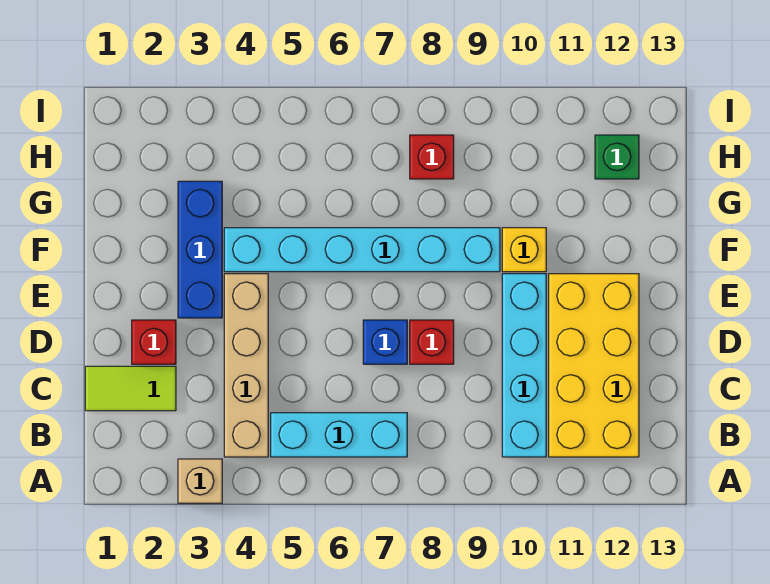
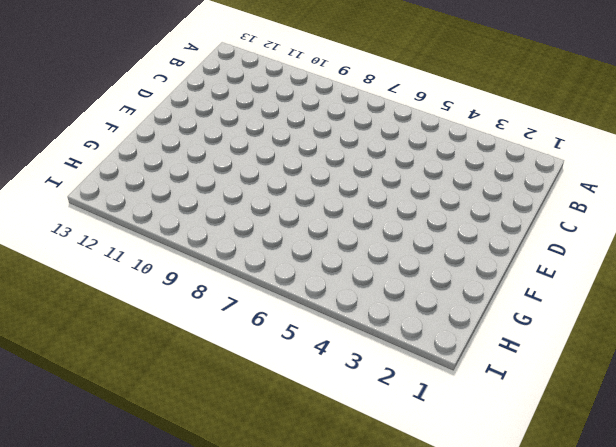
none -> tan 1x1 brick [178,459,222,503]
none -> tan 1x4 brick [224,274,268,457]
none -> cyan 1x3 brick [271,413,407,457]

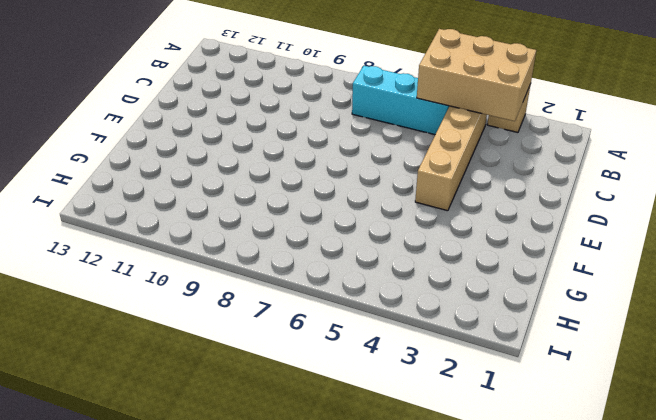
tan 2x3 brick [417,29,536,121] -> none
none -> cyan 1x4 brick [502,274,546,457]
none -> yellow 2x4 brick [549,274,639,457]
none -> lime 1x2 tile [85,366,176,411]

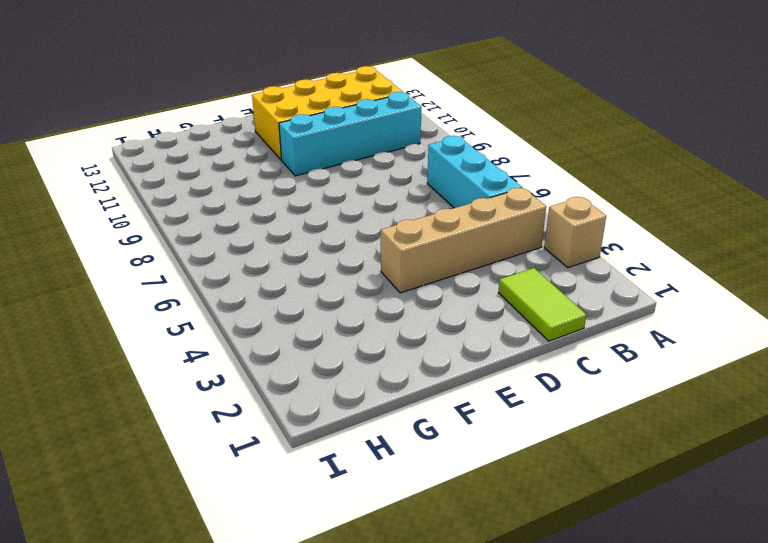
none -> red 1x1 brick [132,320,176,364]
none -> blue 1x1 brick [363,320,407,364]
none -> red 1x1 brick [410,320,454,364]

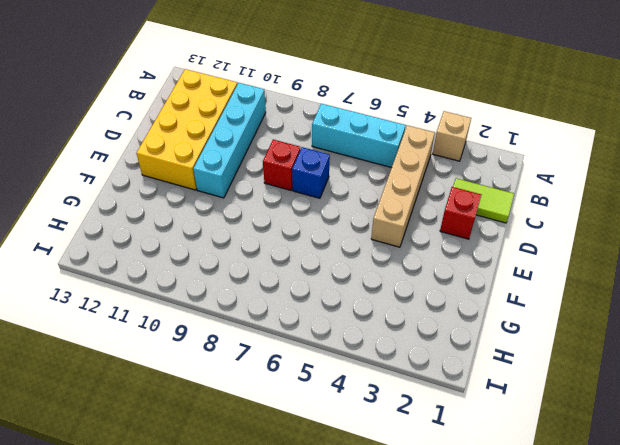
none -> blue 1x3 brick [178,181,222,318]
none -> cyan 1x6 brick [224,228,500,272]
none -> yellow 1x1 brick [502,228,546,272]

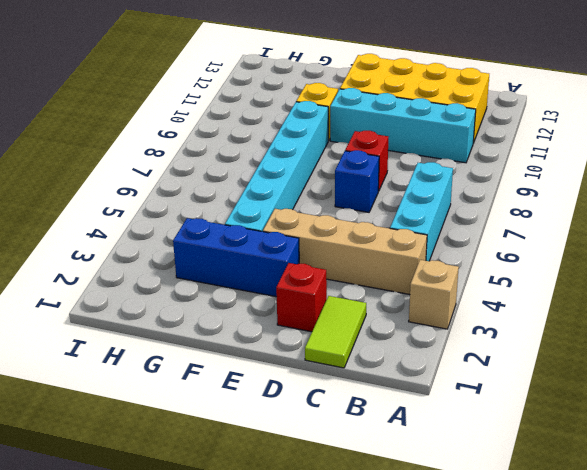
none -> red 1x1 brick [410,135,454,179]
none -> green 1x1 brick [595,135,639,179]

